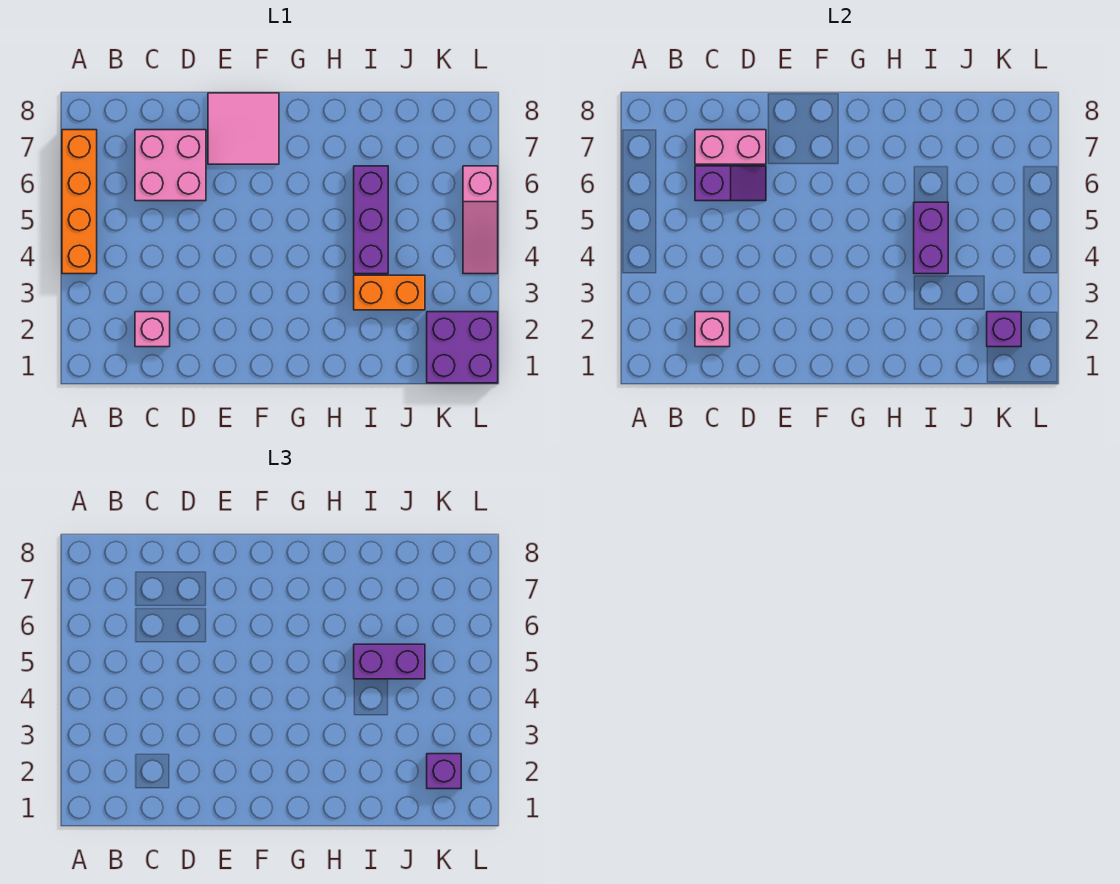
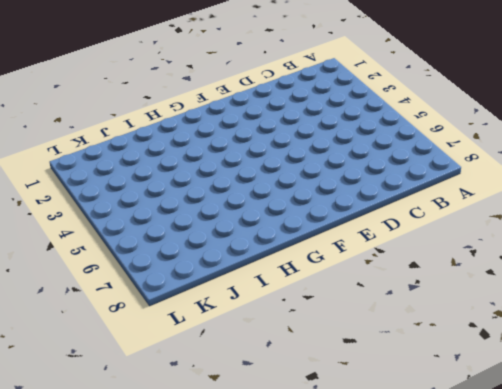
none -> orange 1x4 brick [62,130,97,274]
none -> pink 1x1 brick [135,312,170,347]
none -> pink 2x2 brick [135,130,206,201]

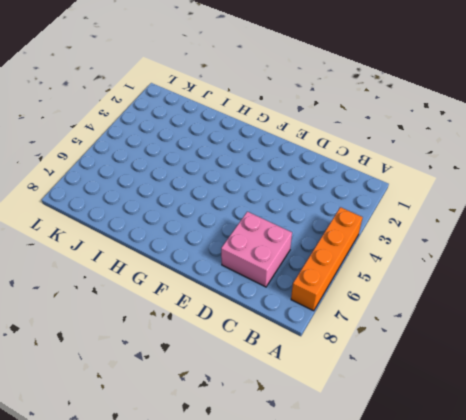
none -> pink 1x1 brick [135,312,170,347]
none -> pink 2x2 tile [208,93,279,164]
none -> orange 1x2 brick [354,275,425,310]

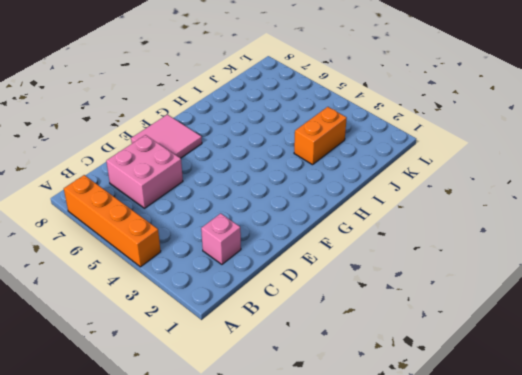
none -> purple 1x3 brick [354,166,388,274]
none -> purple 2x2 brick [427,312,498,383]
none -> pink 1x3 slope [463,166,498,274]

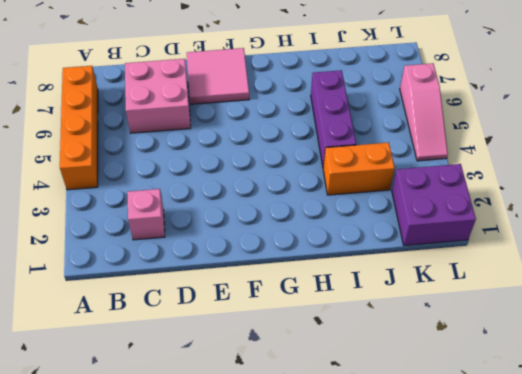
none -> pink 1x1 brick [695,312,730,347]
none -> purple 1x2 slope [695,166,766,201]
none -> pink 1x2 brick [695,130,766,164]

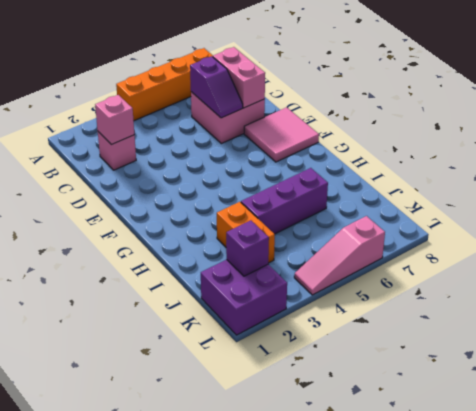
none -> purple 1x2 brick [914,202,948,274]
none -> purple 1x2 brick [354,644,425,679]
none -> purple 1x1 brick [427,754,461,789]

